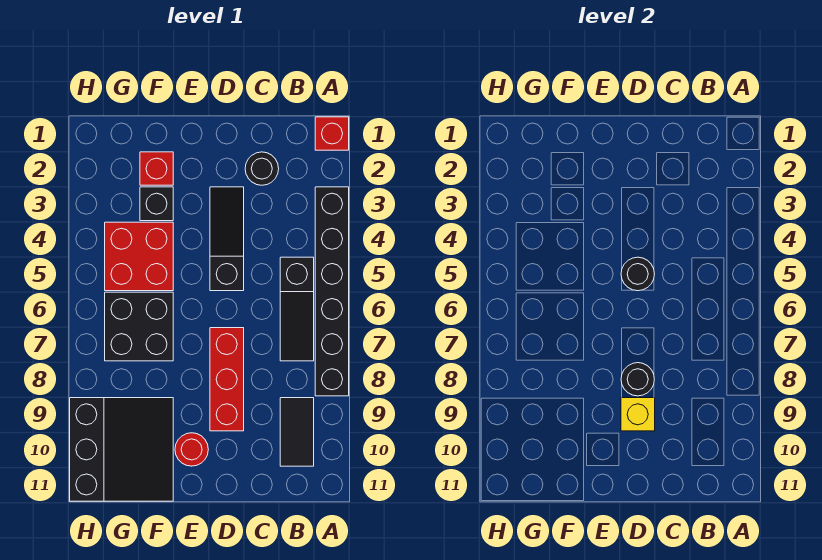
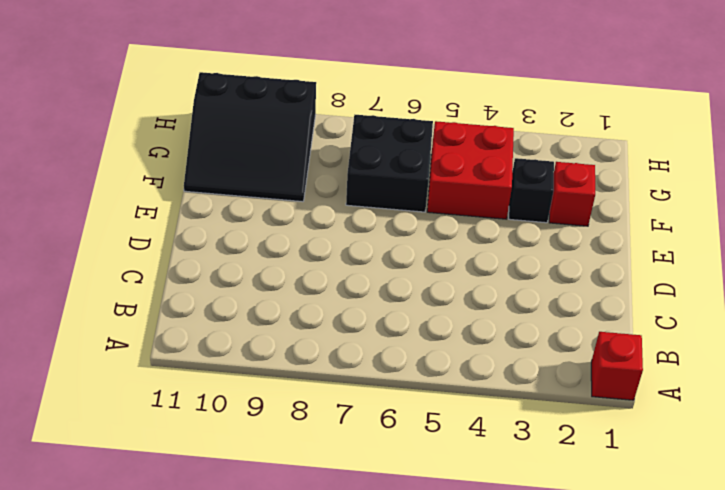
none -> black 1x6 brick [315,187,349,396]
none -> black 1x3 slope [280,257,314,361]
none -> black 1x2 tile [280,398,314,466]

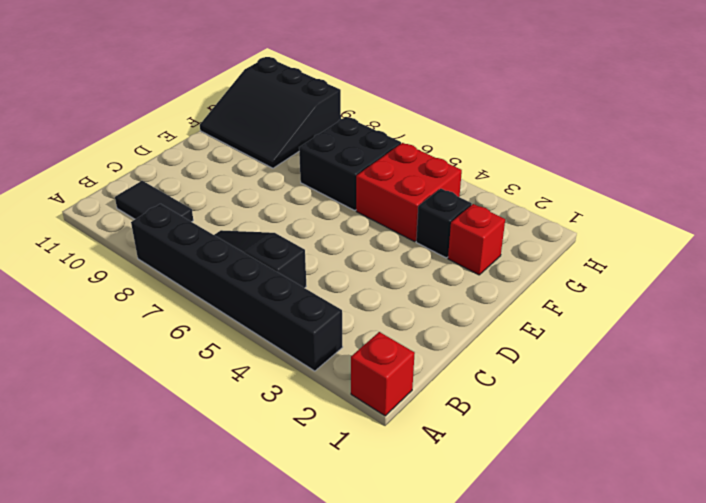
none -> black 1x1 round brick [245,152,279,185]
none -> black 1x3 slope [210,187,244,291]
none -> red 1x3 brick [210,328,244,431]

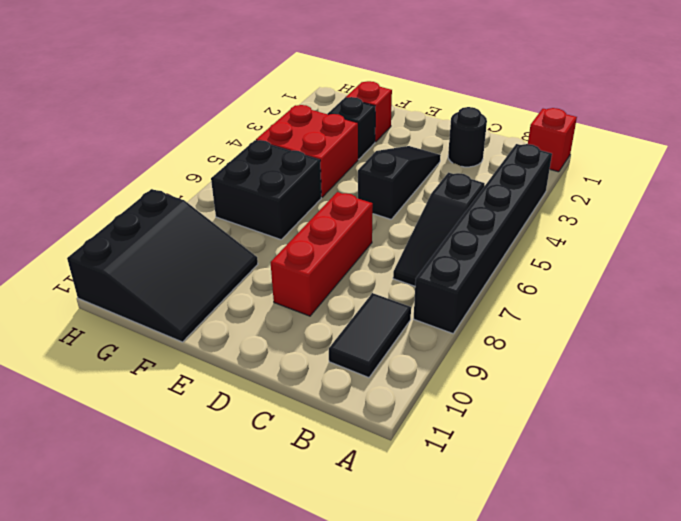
none -> red 1x1 round brick [175,433,208,466]
none -> black 1x1 round brick [621,257,654,291]
none -> black 1x1 round brick [621,363,654,396]

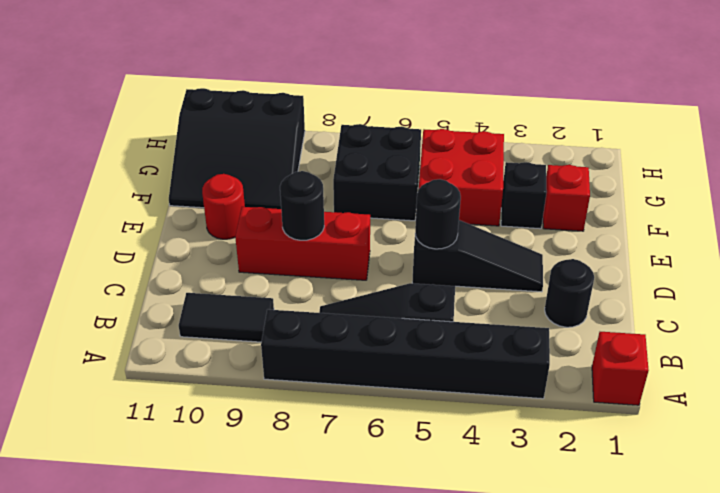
none -> yellow 1x1 brick [621,398,655,431]

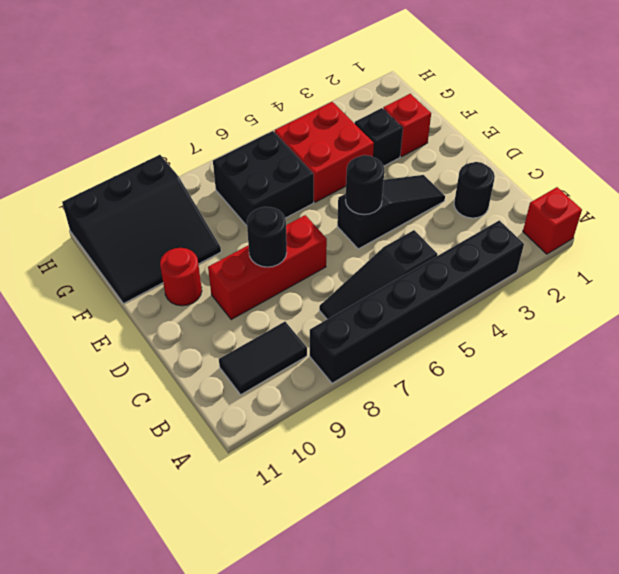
none -> yellow 1x1 brick [621,398,655,431]

